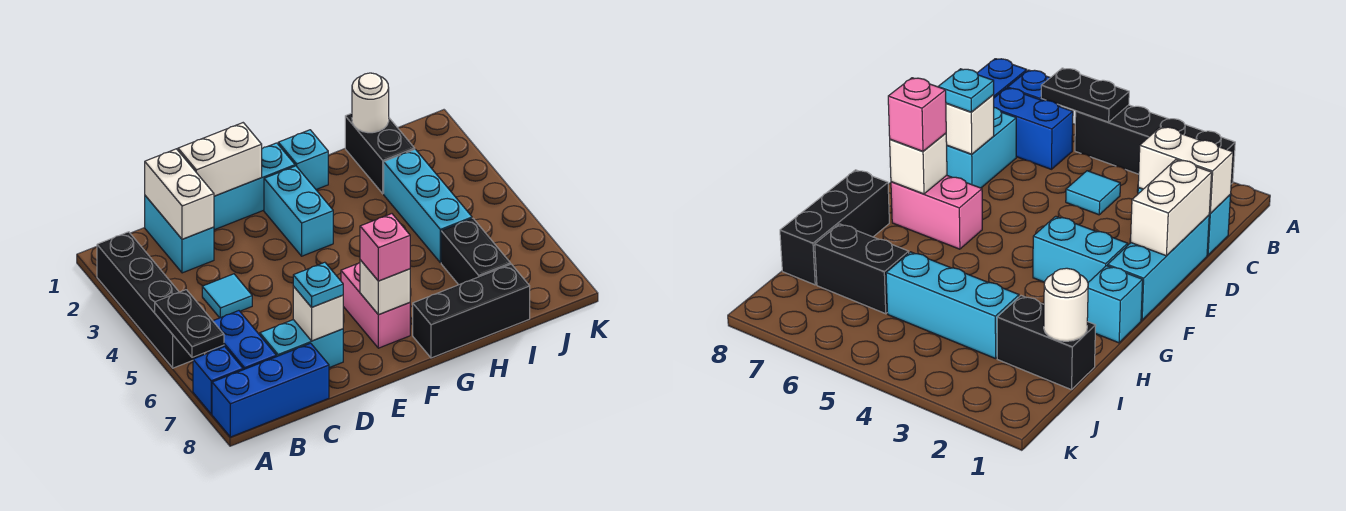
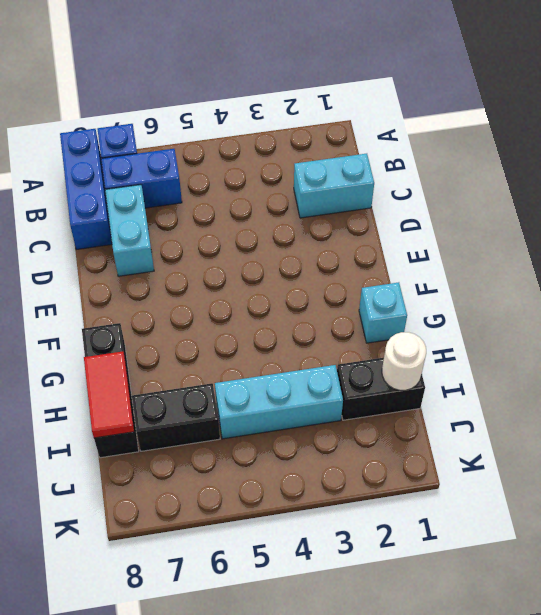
red 1x2 tile [84,351,134,438] -> none
none -> black 1x4 brick [97,232,205,368]
none -> cyan 1x1 tile [202,274,252,318]
none -> cyan 1x3 brick [214,143,295,230]

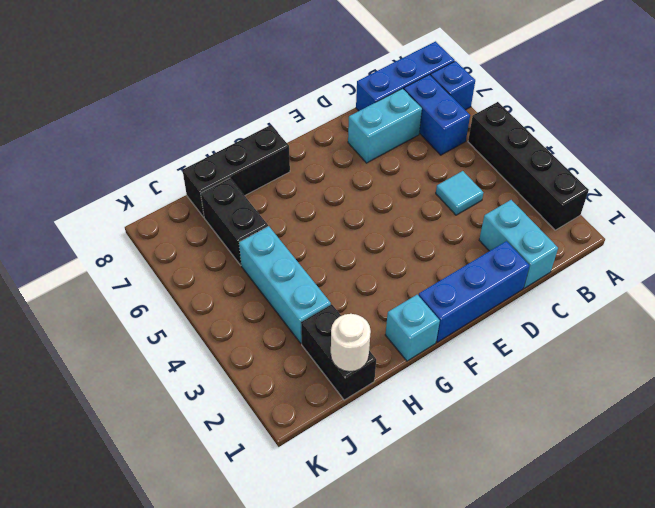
blue 1x3 brick [419,241,530,342] -> cyan 1x3 brick [214,143,295,230]
none -> cyan 1x2 brick [264,166,333,256]
none -> pink 1x2 brick [341,263,410,348]
none -> black 1x2 plate [155,290,224,357]

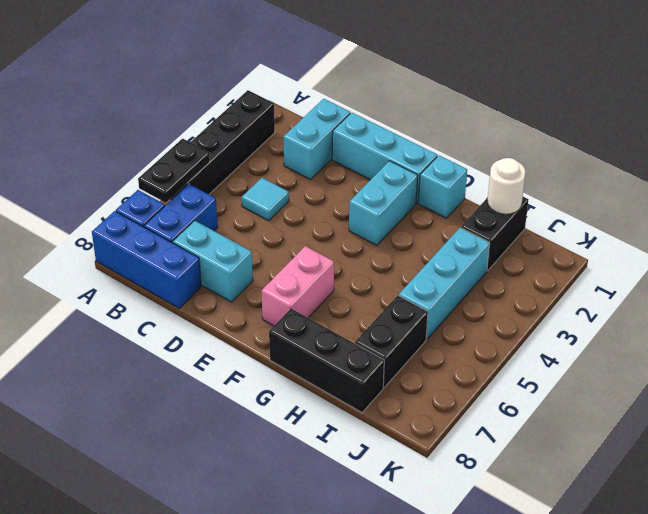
none -> white 1x2 brick [145,149,214,239]
none -> white 1x2 brick [178,123,262,196]
none -> white 1x1 brick [293,286,343,341]

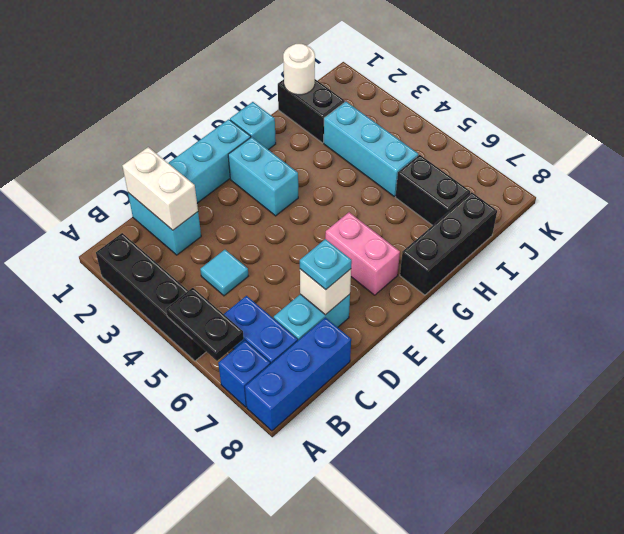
none -> white 1x2 brick [178,123,262,196]
none -> white 1x1 brick [360,260,410,315]
none -> pink 1x1 brick [360,214,410,281]

